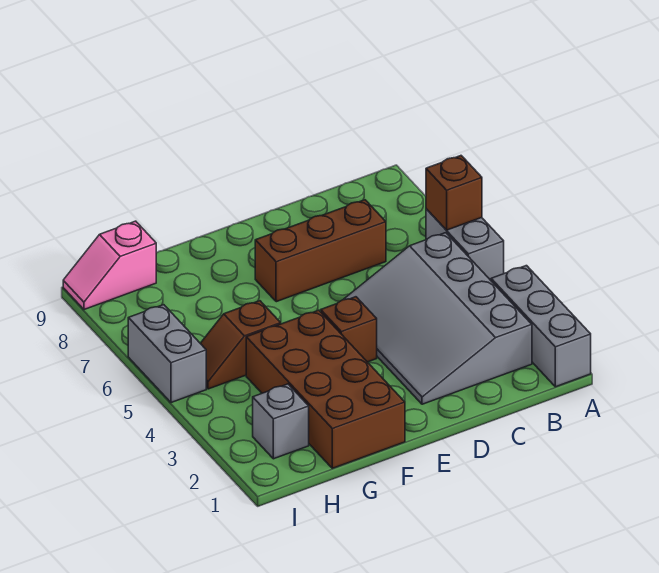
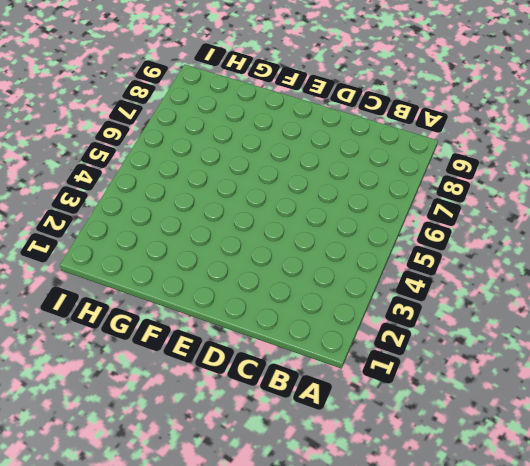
none -> grey 1x3 brick [491,266,591,387]
none -> grey 1x2 brick [426,209,504,280]

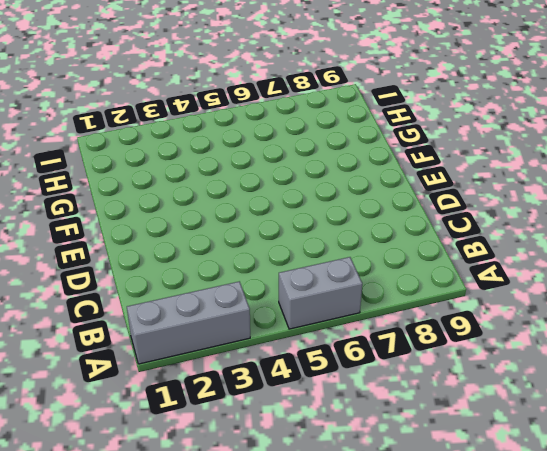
none -> grey 3x4 slope [343,233,532,404]
none -> brown 1x3 brick [255,200,386,302]

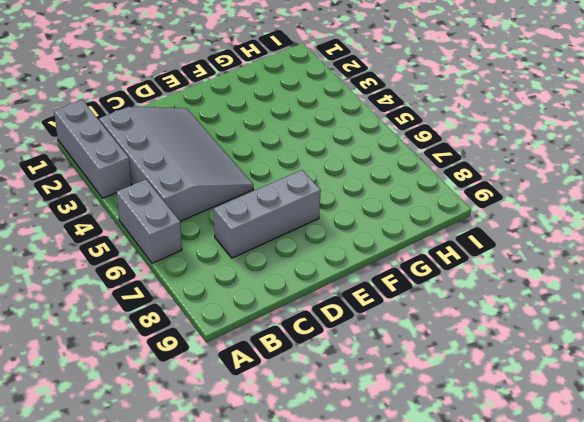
grey 1x3 brick [214,170,321,258] -> brown 1x3 brick [255,200,386,302]
none -> brown 1x1 brick [321,297,377,362]
none -> brown 2x4 brick [246,310,405,468]

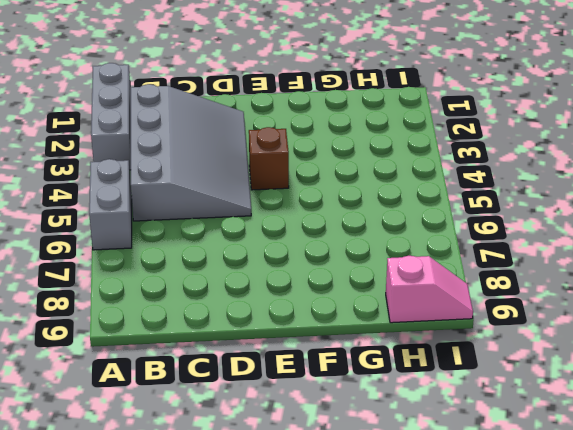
none -> brown 1x3 brick [255,200,386,302]
none -> brown 2x4 brick [246,310,405,468]

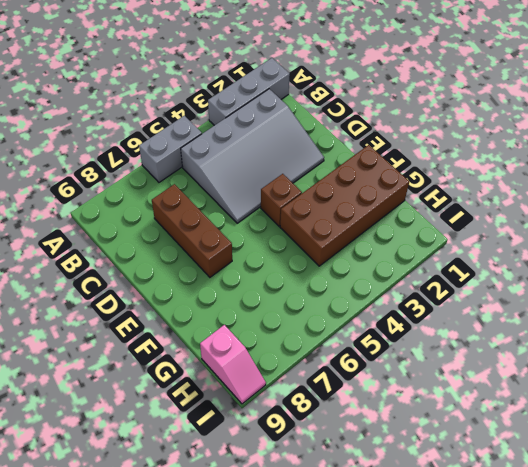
none -> brown 1x2 slope [200,301,281,389]
none -> grey 1x1 brick [253,384,309,459]

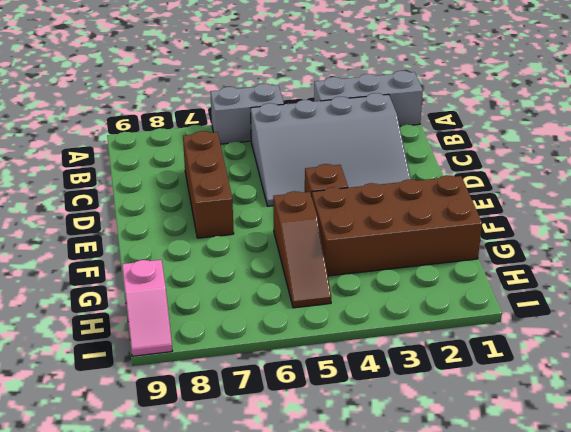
brown 1x3 slope [273,191,331,308] -> brown 1x2 slope [200,301,281,389]
none -> grey 1x1 brick [253,384,309,459]
none -> grey 1x2 brick [128,305,206,403]

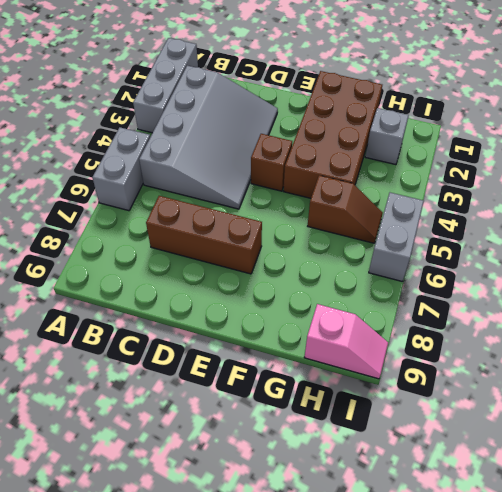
none -> brown 1x1 brick [426,156,482,230]

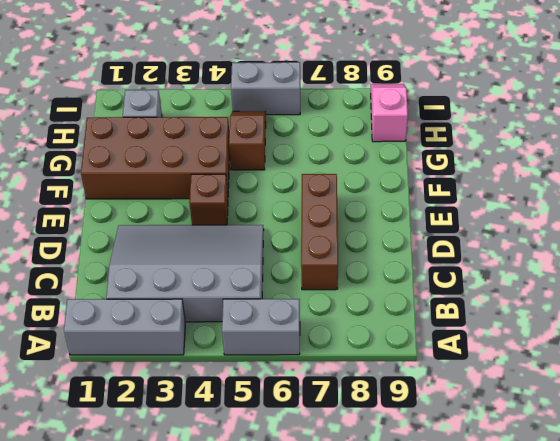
none -> brown 1x1 brick [426,156,482,230]

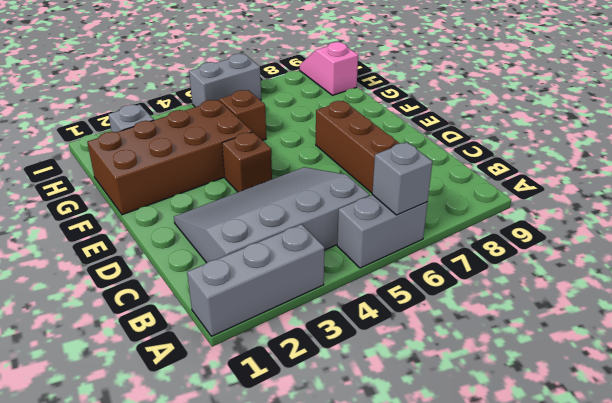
grey 1x1 brick [372,142,432,215] -> brown 1x1 brick [426,156,482,230]

